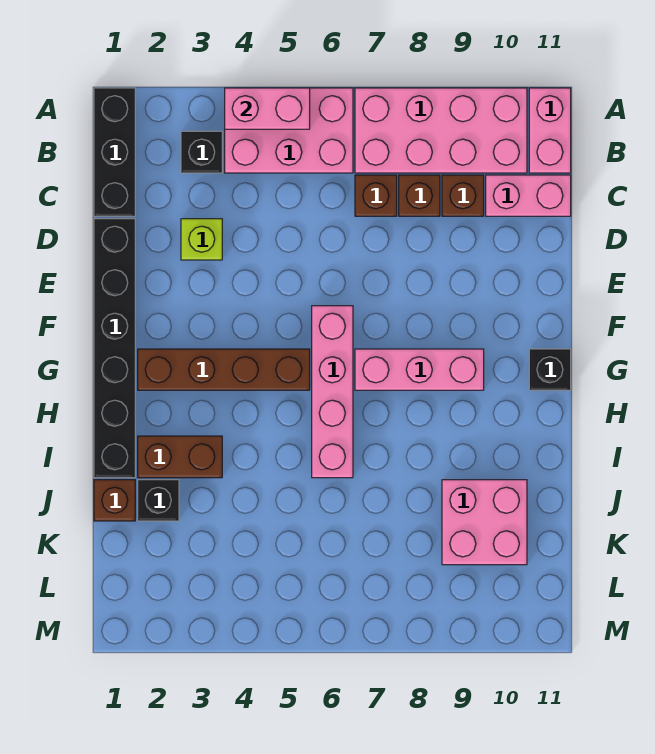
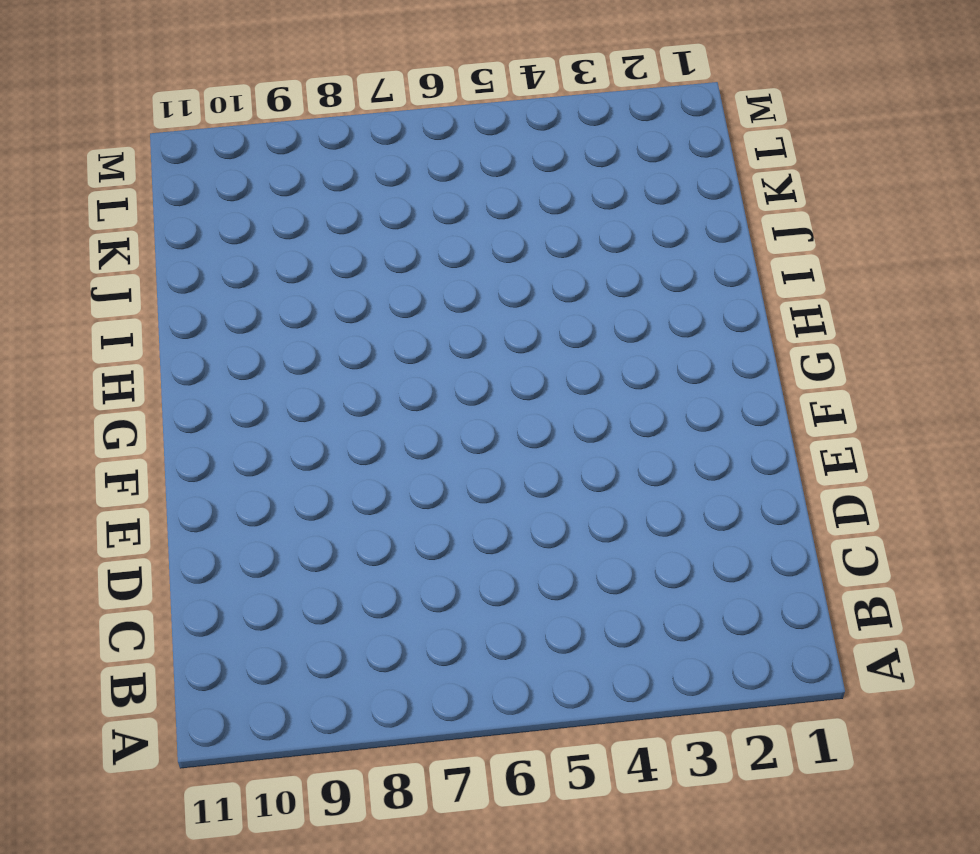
none -> black 1x3 brick [94,88,135,216]
none -> pink 2x3 brick [225,88,353,173]
none -> pink 2x4 brick [355,88,527,173]

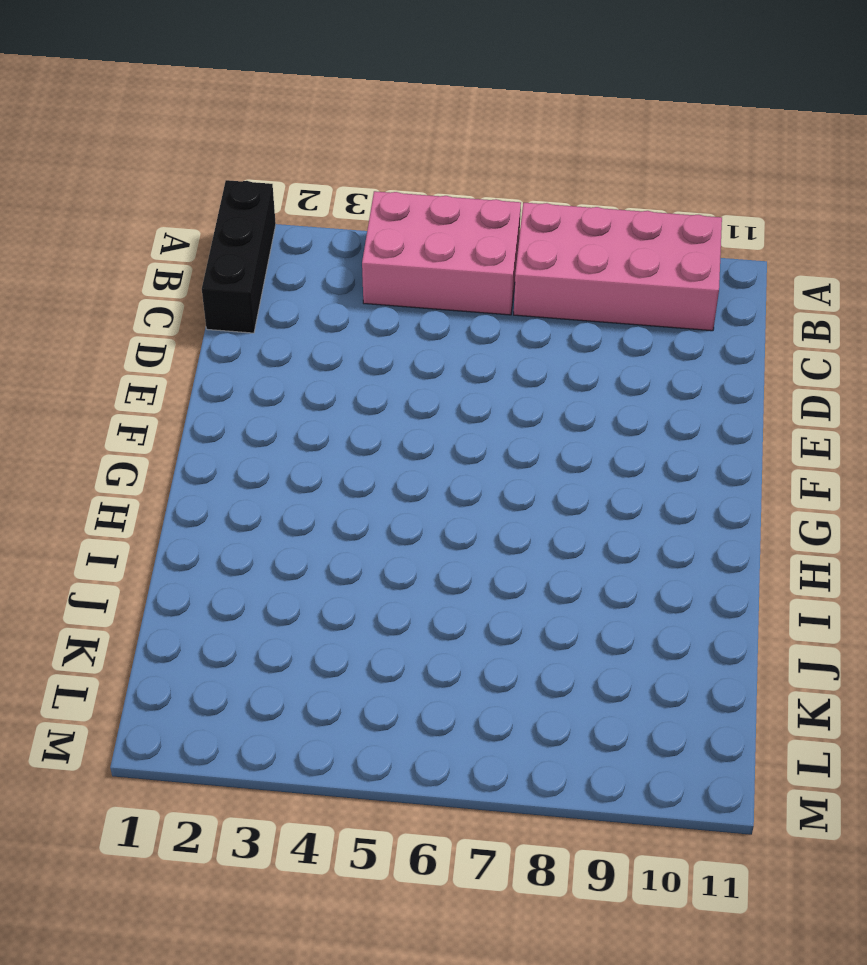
none -> pink 1x2 brick [529,88,571,173]
none -> black 1x1 brick [181,131,222,173]
none -> brown 1x1 brick [355,175,397,216]

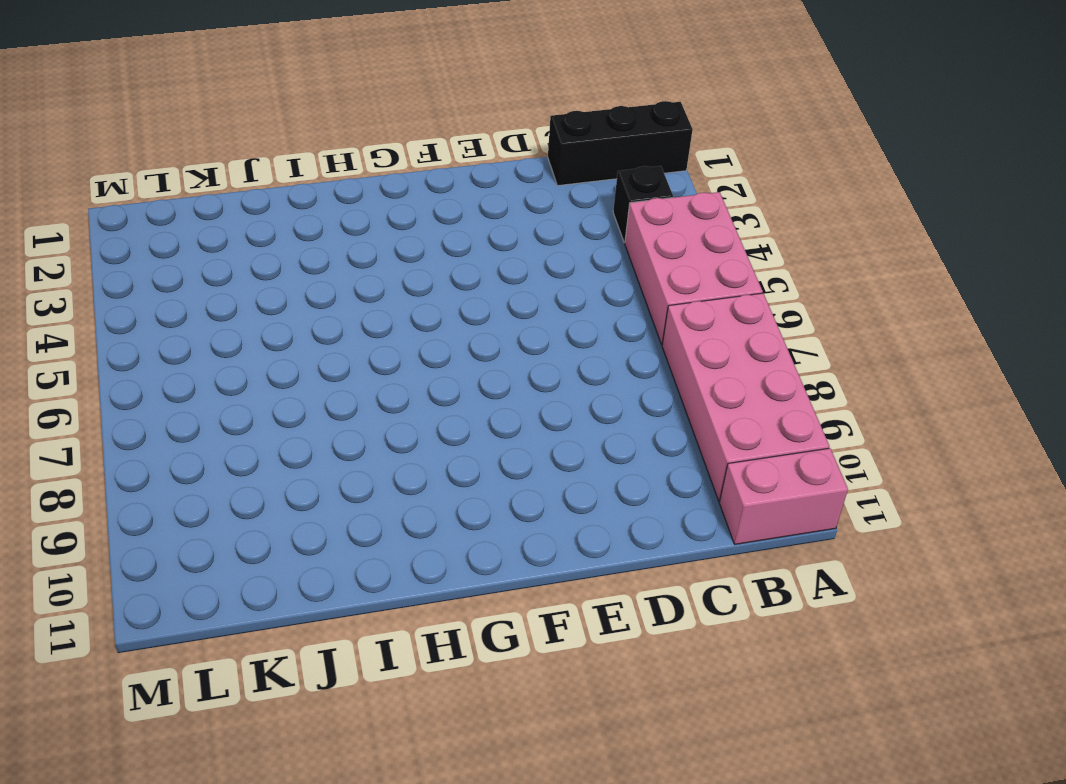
none -> brown 1x1 brick [355,175,397,216]
none -> brown 1x1 brick [399,175,440,216]
none -> brown 1x1 brick [442,175,484,216]

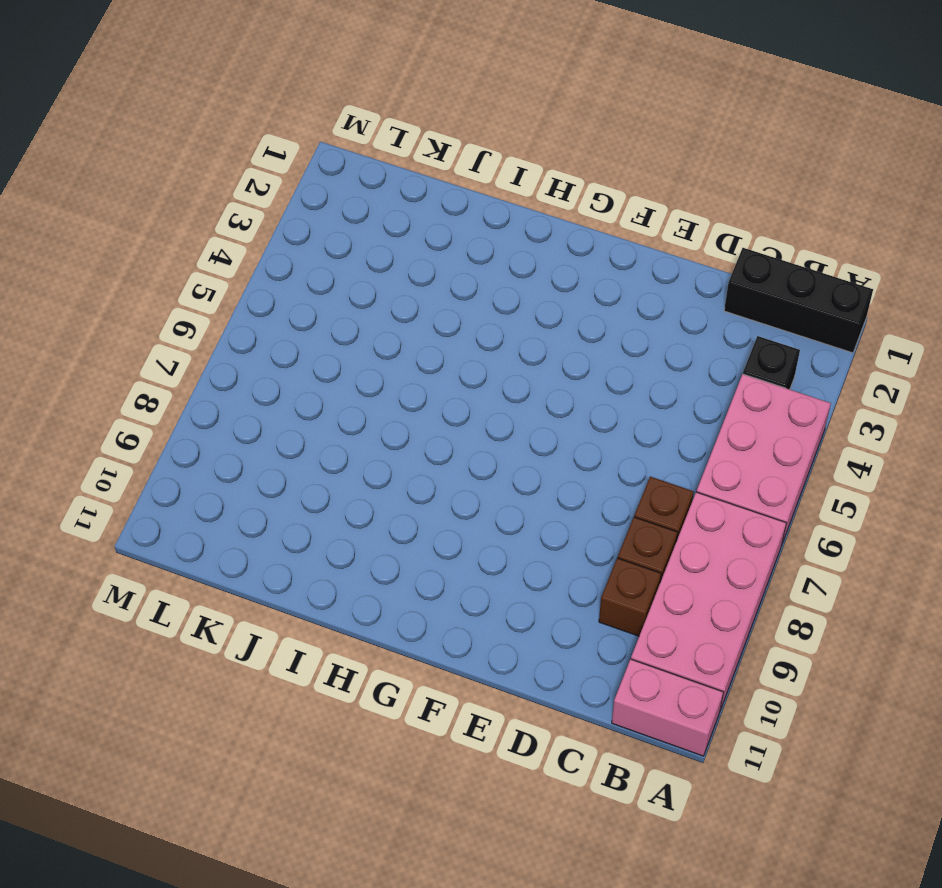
none -> pink 1x2 brick [486,175,571,216]
none -> black 1x6 brick [94,219,135,478]
none -> lime 1x1 brick [181,219,222,260]

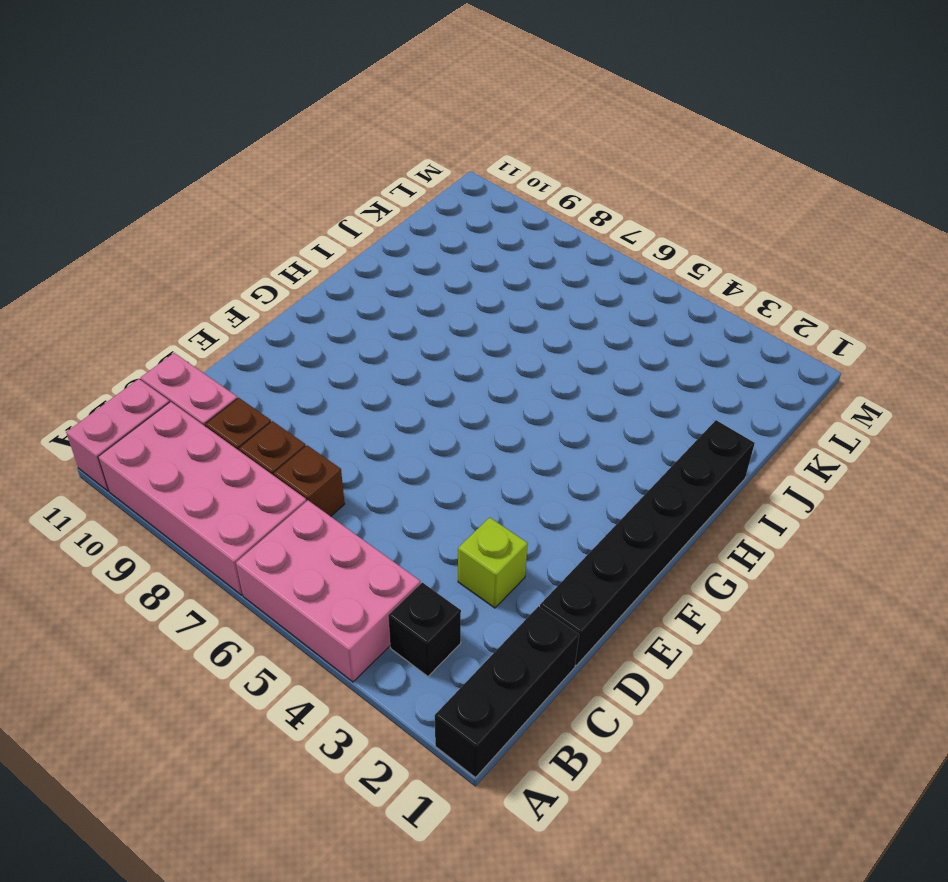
none -> pink 1x4 brick [312,306,353,478]
none -> brown 1x4 brick [138,349,310,390]
none -> pink 1x3 brick [355,349,484,390]

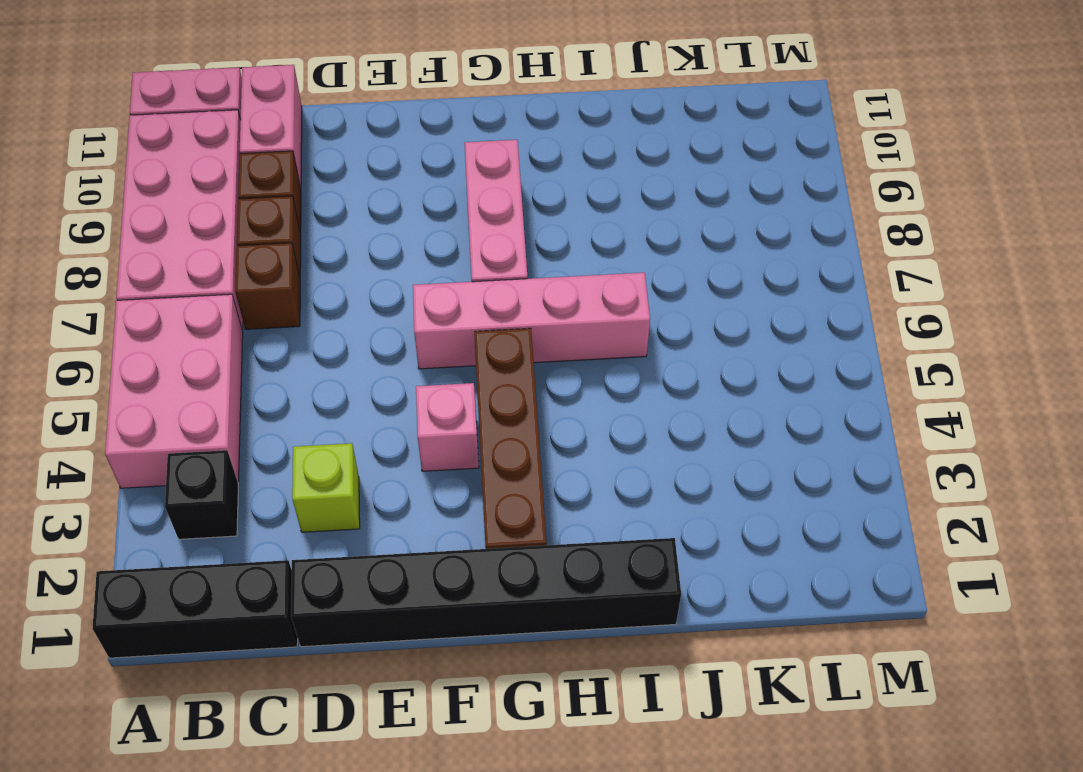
pink 1x1 brick [416,383,479,471] -> none
none -> black 1x1 brick [529,349,571,390]
none -> brown 1x2 brick [138,436,222,478]
none -> brown 1x1 brick [94,480,135,521]

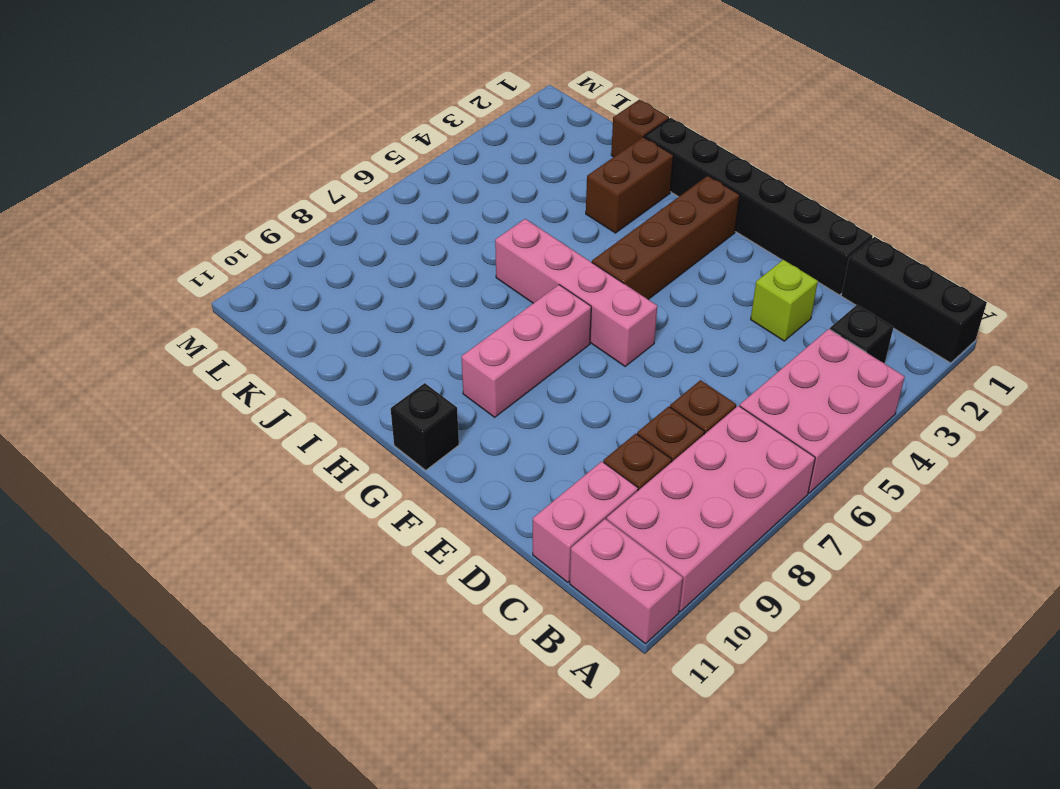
none -> black 1x1 brick [138,480,179,521]
none -> pink 2x2 brick [442,480,527,565]
none -> pink 1x2 brick [225,88,310,129]

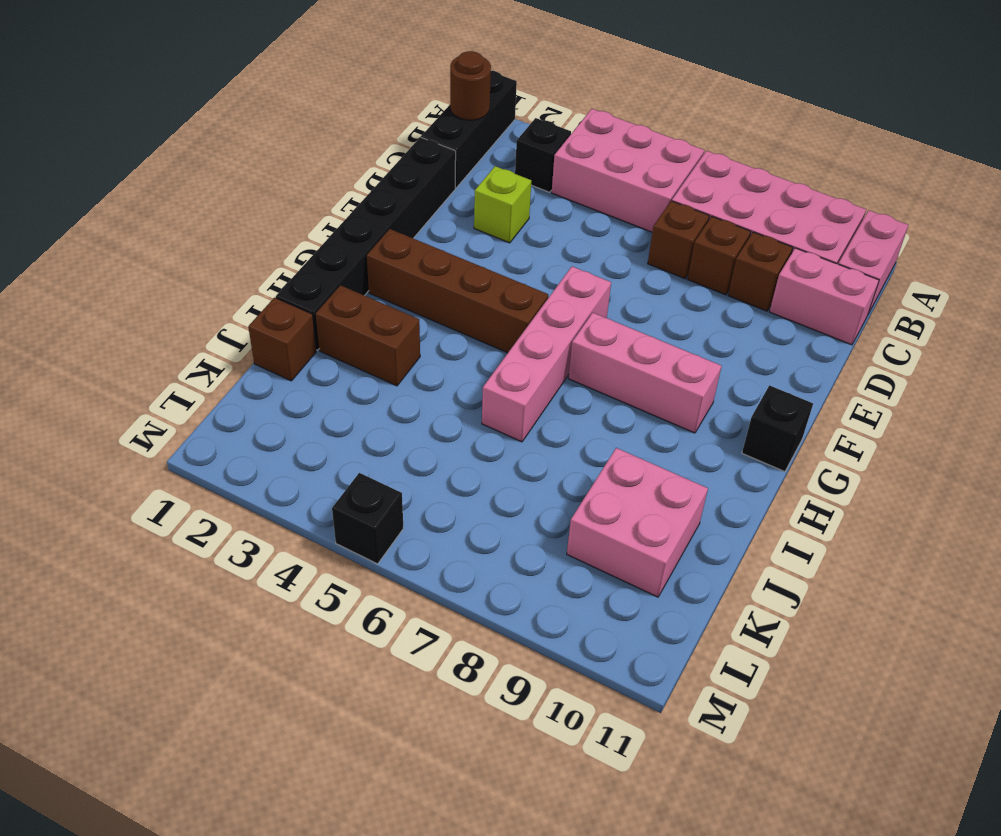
brown 1x1 round brick [450,51,491,120] -> none
black 1x1 brick [332,473,403,564] -> black 1x1 brick moved to [138,480,179,521]
none -> pink 1x2 brick [225,88,310,129]

